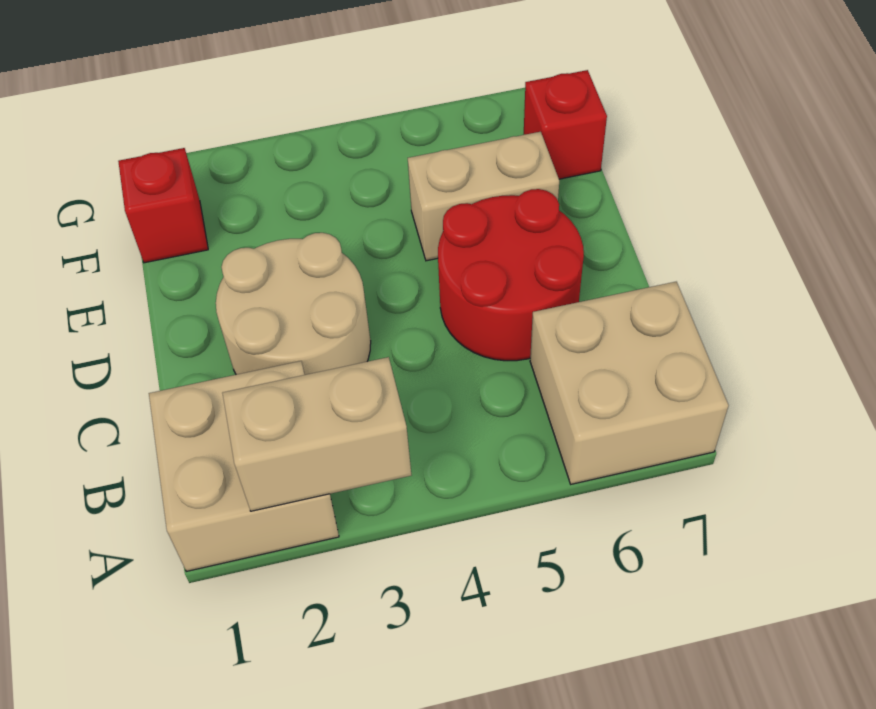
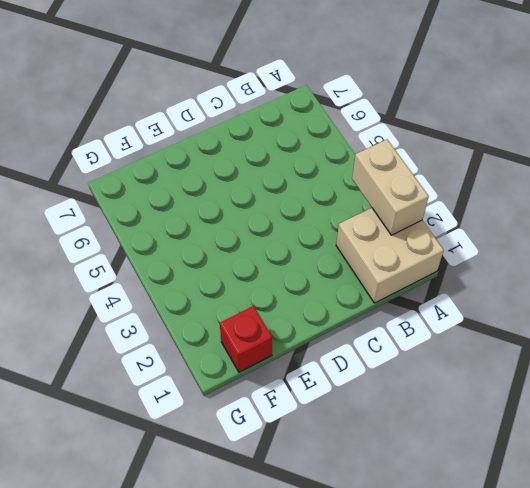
none -> tan 2x2 brick [530,282,729,484]
none -> tan 2x2 round brick [216,233,371,375]

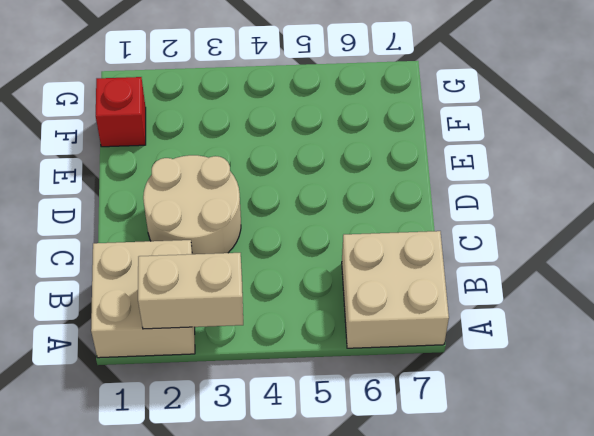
none -> red 2x2 round brick [438,189,584,361]
none -> tan 1x2 brick [408,132,559,261]

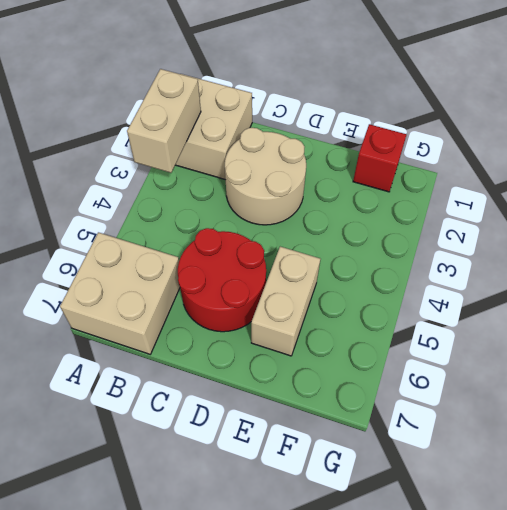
none -> red 1x1 brick [524,70,607,179]

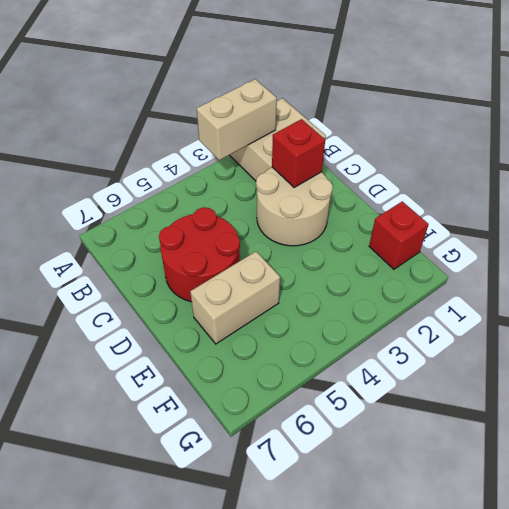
red 1x1 brick [272,119,325,188] -> red 1x1 brick moved to [524,70,607,179]
none -> tan 2x2 brick [530,282,729,484]

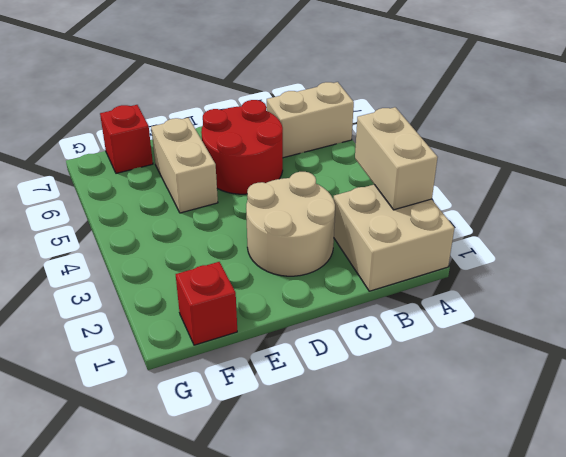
tan 1x2 brick [267,82,354,158] -> tan 2x2 brick [530,282,729,484]

